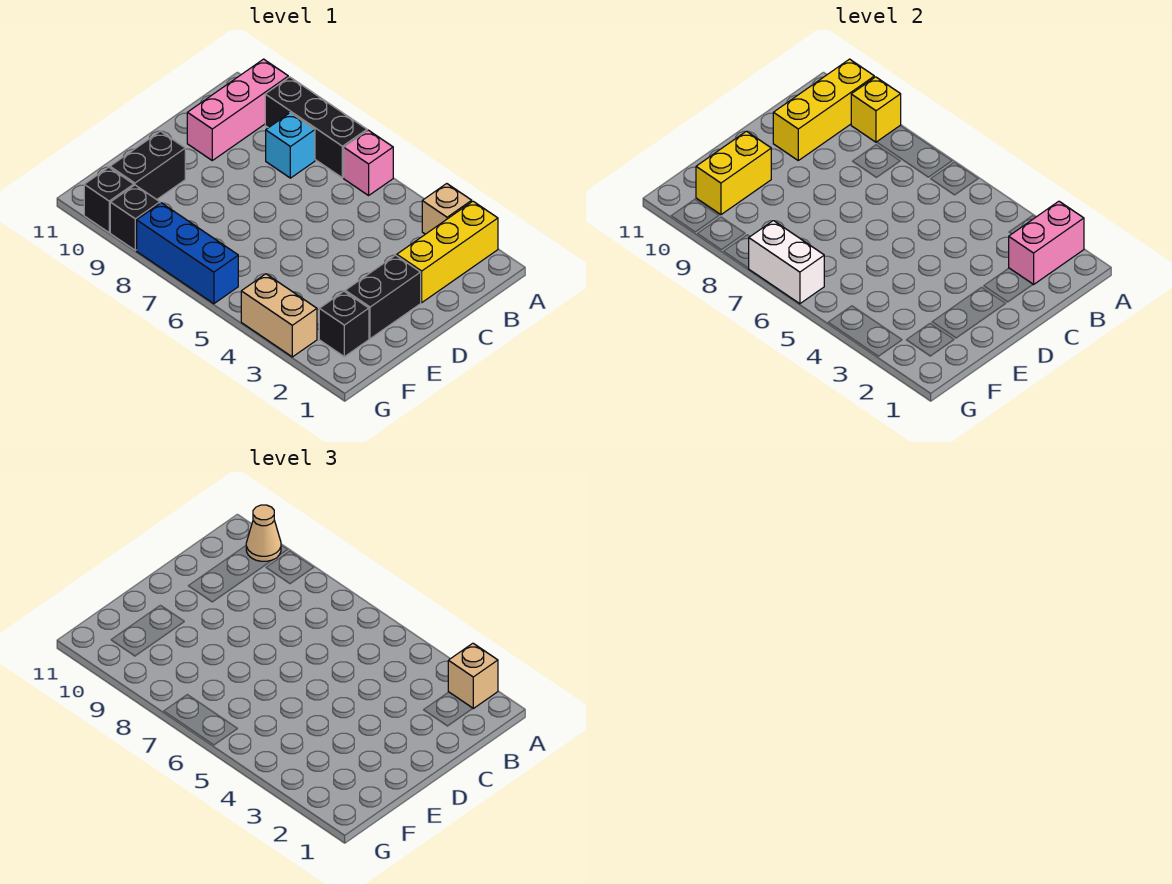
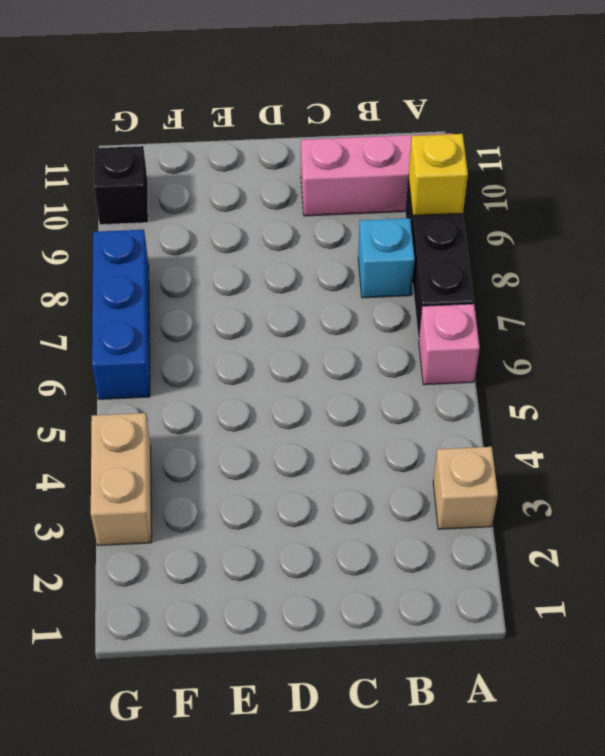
none -> yellow 1x3 brick [396,201,498,302]
none -> black 1x2 brick [345,255,421,339]
none -> black 1x2 brick [110,131,185,200]

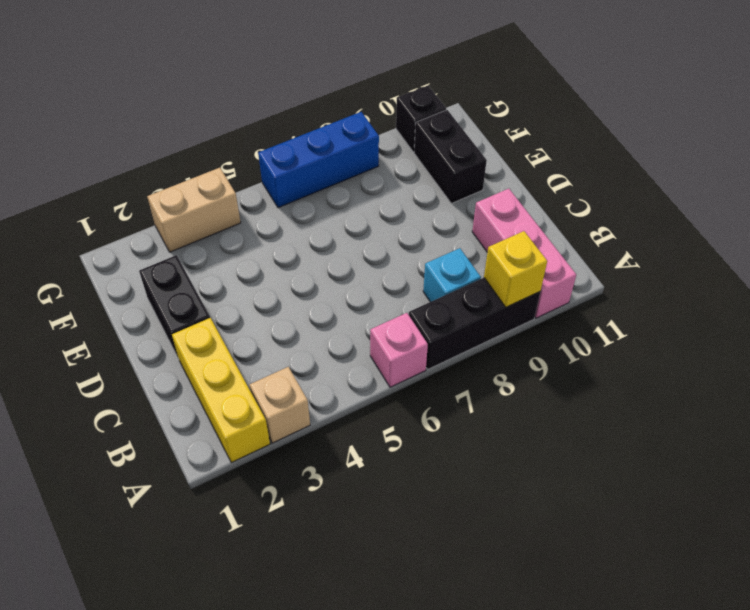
none -> black 1x1 brick [319,291,369,357]
none -> black 1x1 brick [110,185,160,250]
none -> pink 1x2 brick [1009,201,1084,285]

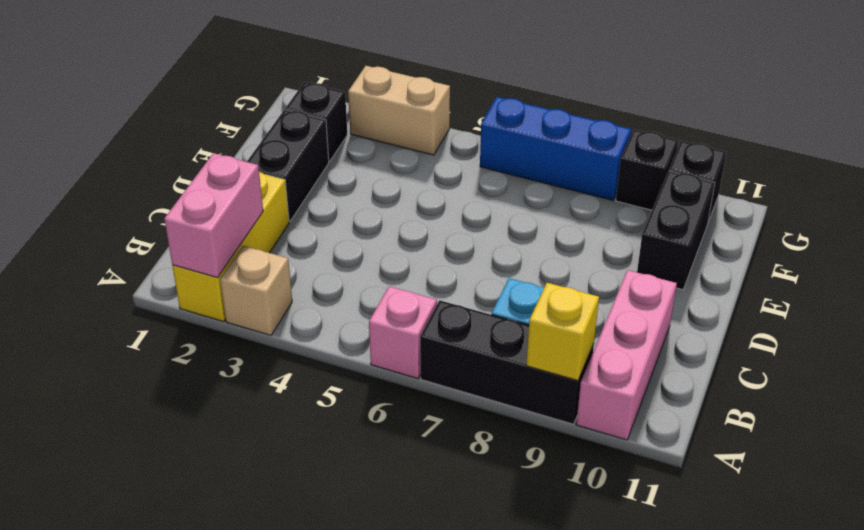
none -> yellow 1x3 brick [773,59,874,160]
none -> yellow 1x2 brick [696,131,771,215]
none -> white 1x2 brick [749,221,824,304]

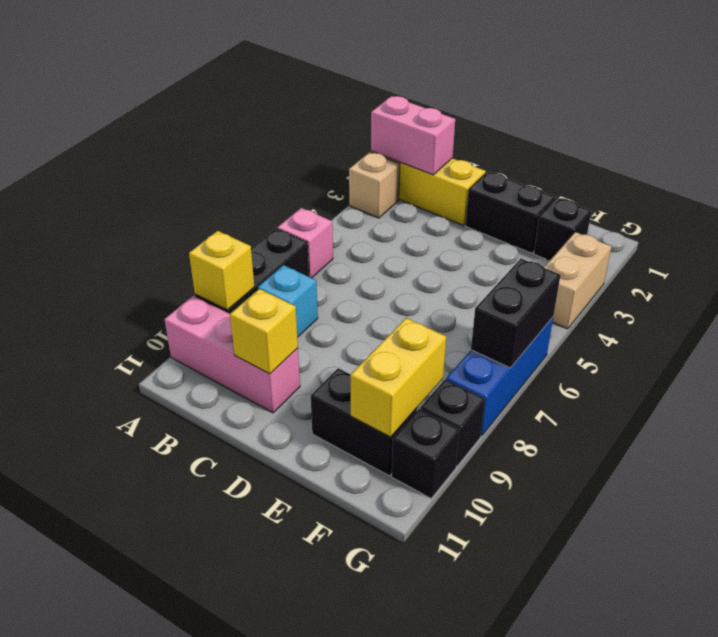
yellow 1x1 brick [230,289,298,374] -> yellow 1x3 brick [773,59,874,160]
yellow 1x2 brick [350,318,446,437] -> yellow 1x2 brick turned to [696,131,771,215]
black 1x2 brick [471,259,561,368] -> white 1x2 brick [749,221,824,304]
none -> tan 1x1 brick [448,643,498,708]
none -> tan 1x1 cone [246,505,281,561]

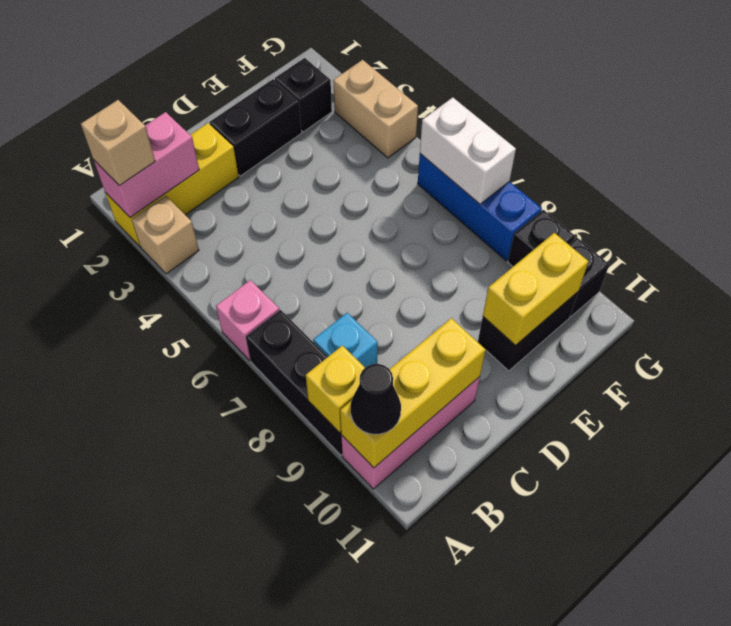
black 1x1 cone [351,364,401,434] -> tan 1x1 cone [246,505,281,561]

